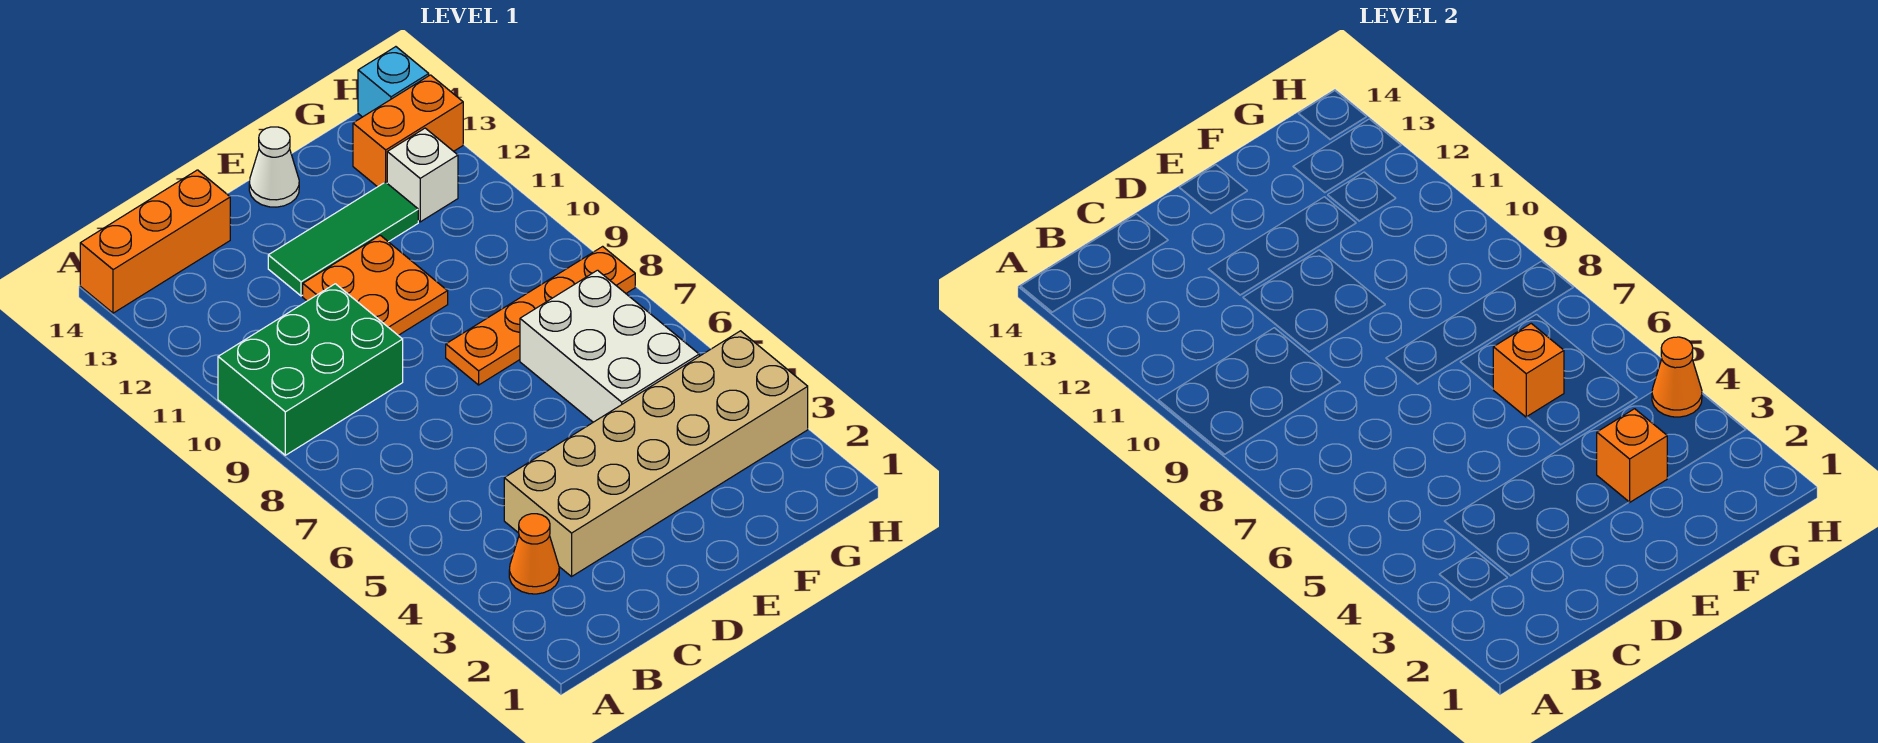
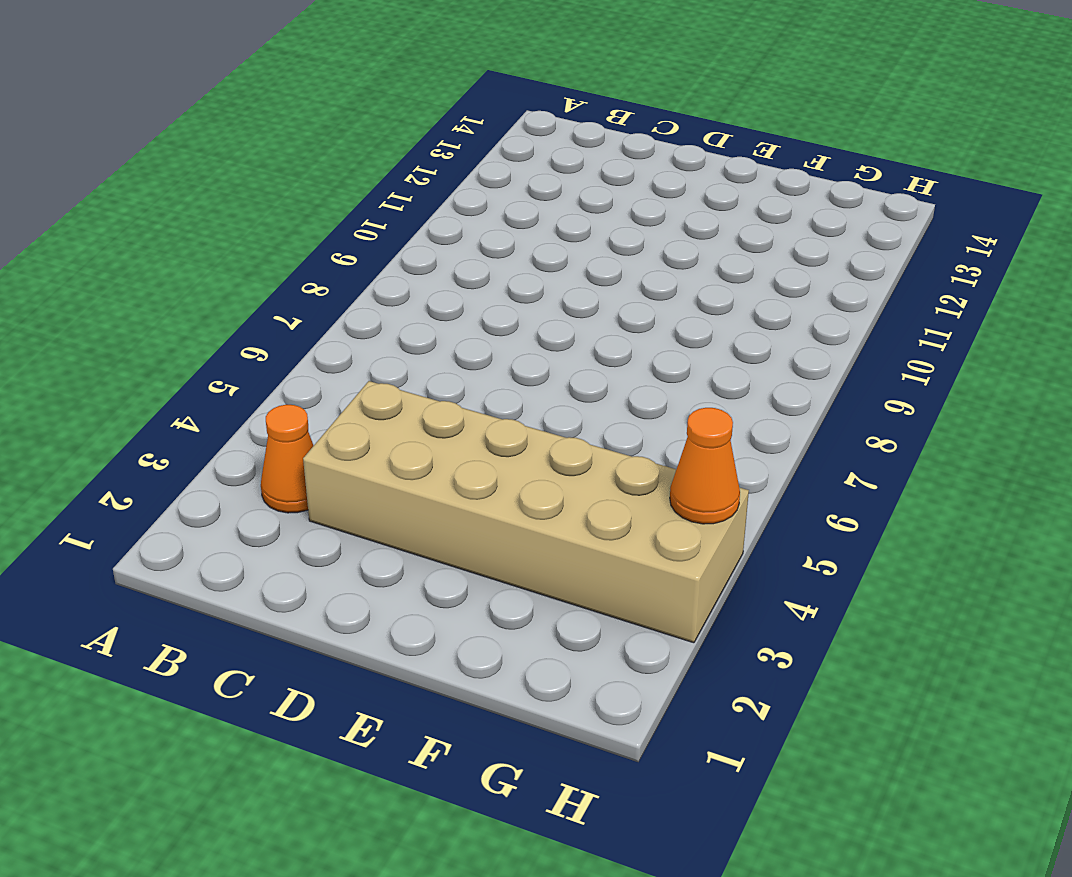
none -> green 2x3 brick [218,284,403,455]
none -> orange 1x3 brick [80,170,230,313]
none -> orange 2x2 plate [303,235,448,335]

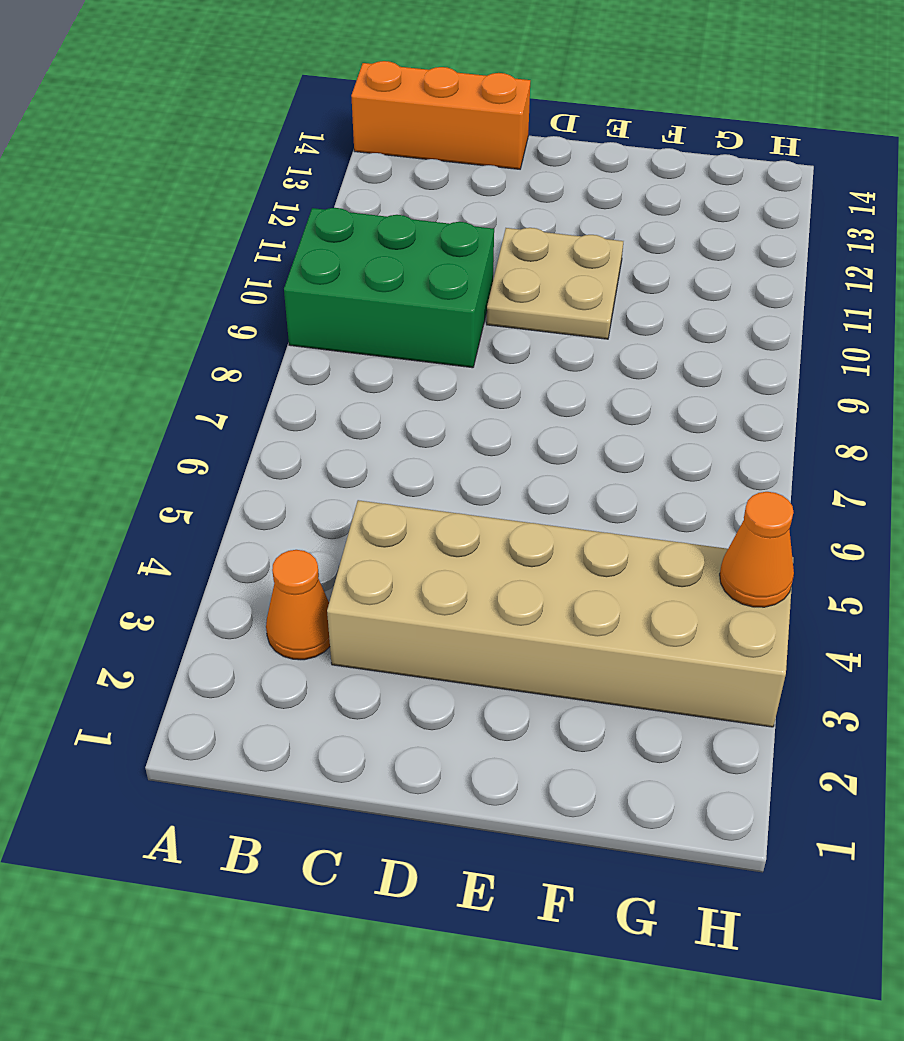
tan 2x2 plate [487,228,623,339] -> orange 2x2 plate [303,235,448,335]
none -> green 1x3 tile [268,182,418,296]
none -> orange 1x4 plate [446,246,635,385]
none -> white 1x1 cone [249,127,299,207]

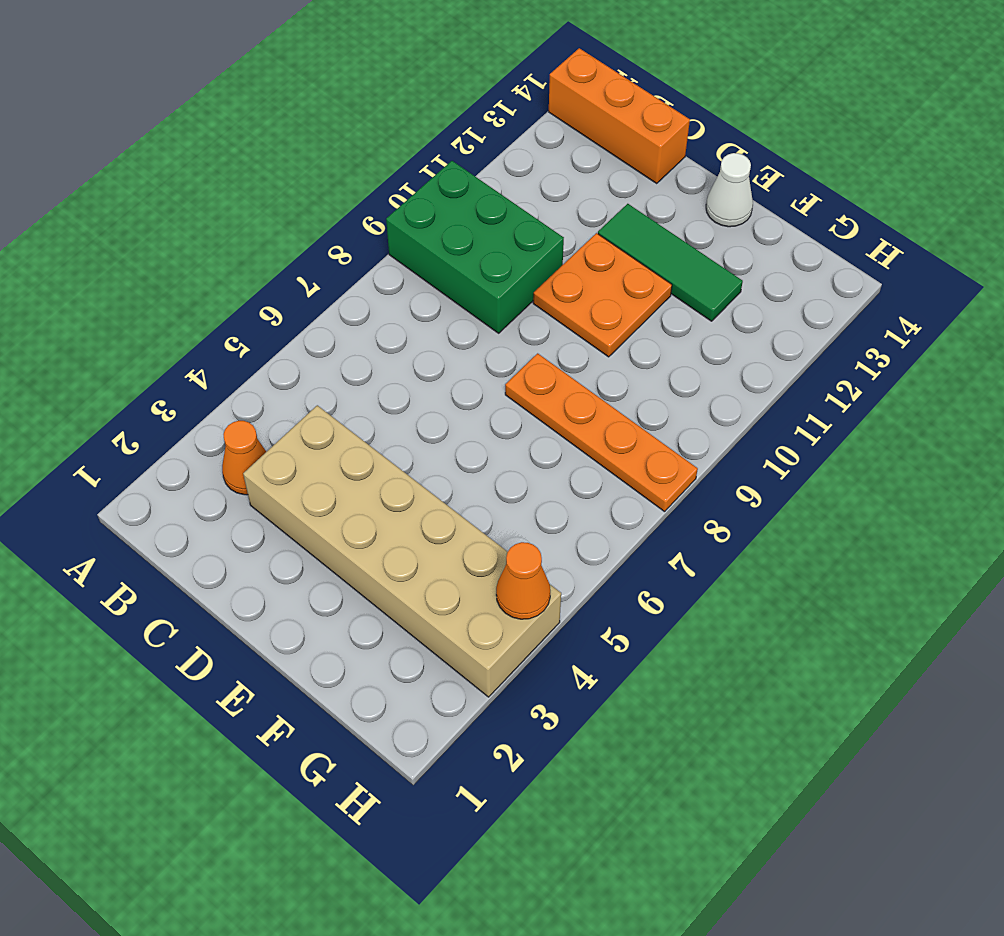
none -> white 2x3 brick [520,270,699,422]
none -> white 1x1 brick [387,128,458,222]
none -> orange 1x2 brick [353,75,463,187]

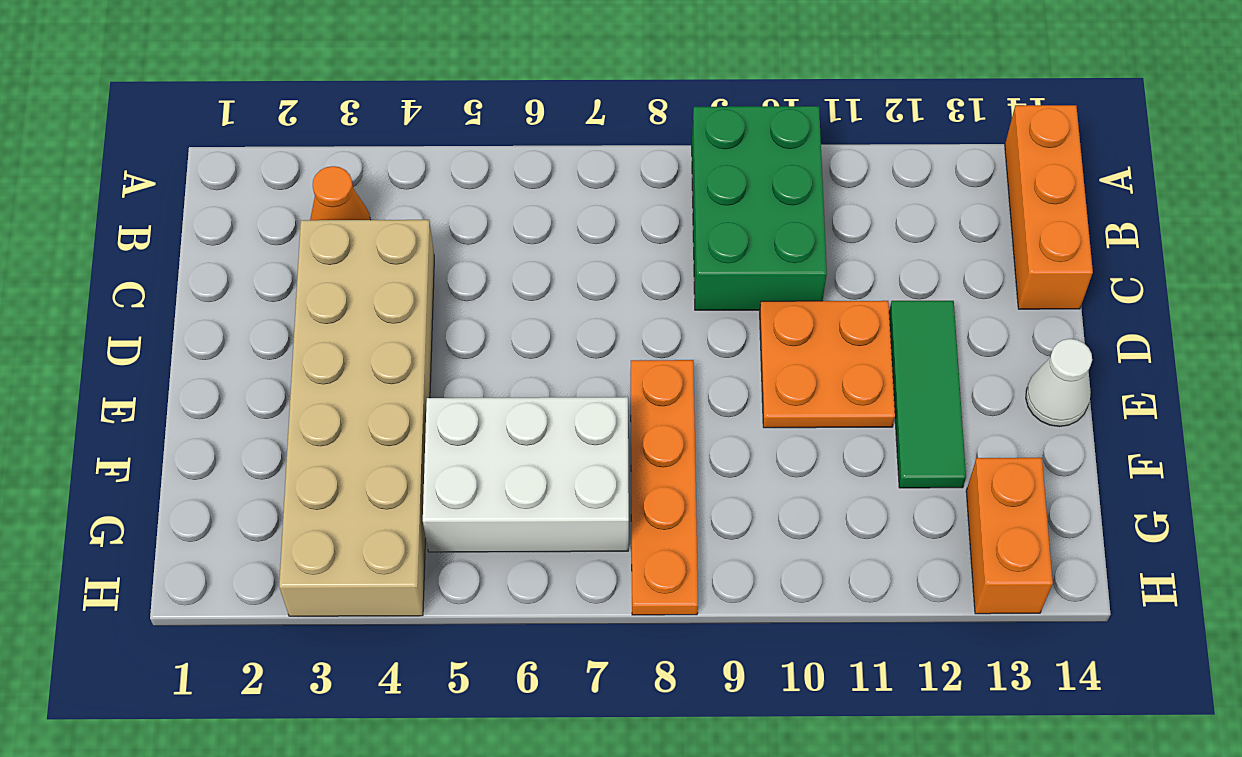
none -> white 1x1 brick [387,128,458,222]
none -> cyan 1x1 brick [358,47,429,117]
none -> orange 1x1 brick [1597,409,1667,502]

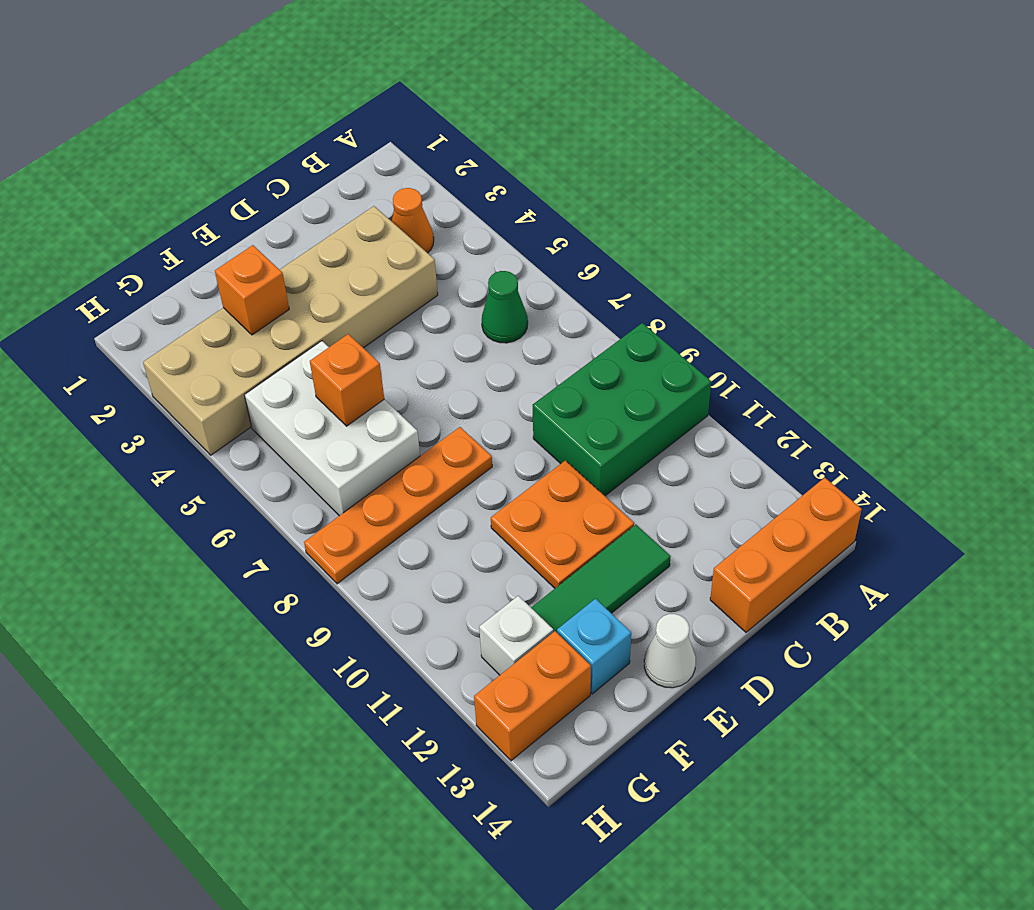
green 1x1 cone [482,271,528,343] -> none
cyan 1x1 brick [557,599,631,694] -> cyan 1x1 brick moved to [358,47,429,117]
none -> orange 1x1 cone [1652,337,1702,417]

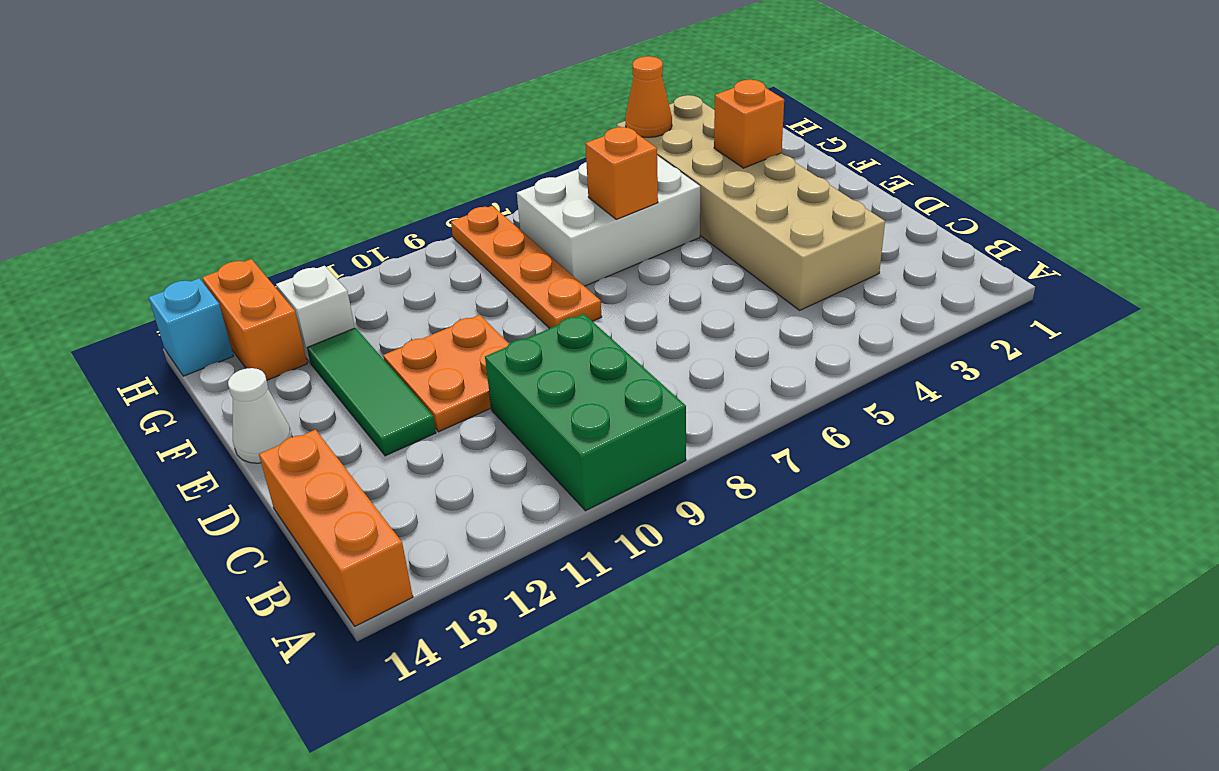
none -> orange 1x1 cone [509,514,559,594]

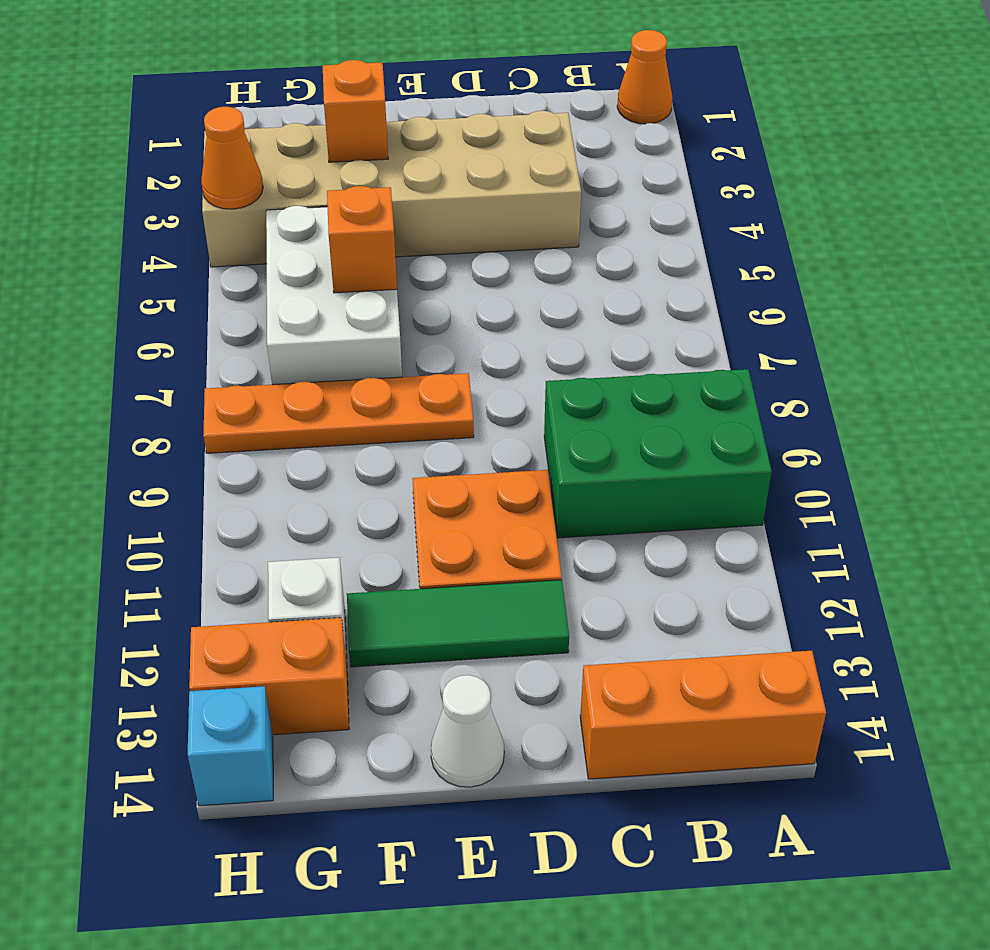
orange 1x1 cone [617,30,672,124] -> orange 1x1 cone moved to [509,514,559,594]

